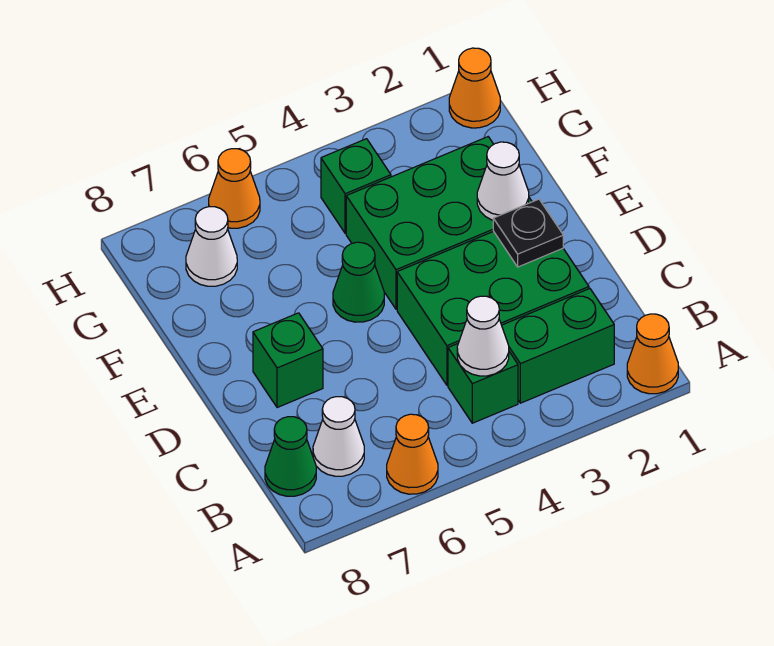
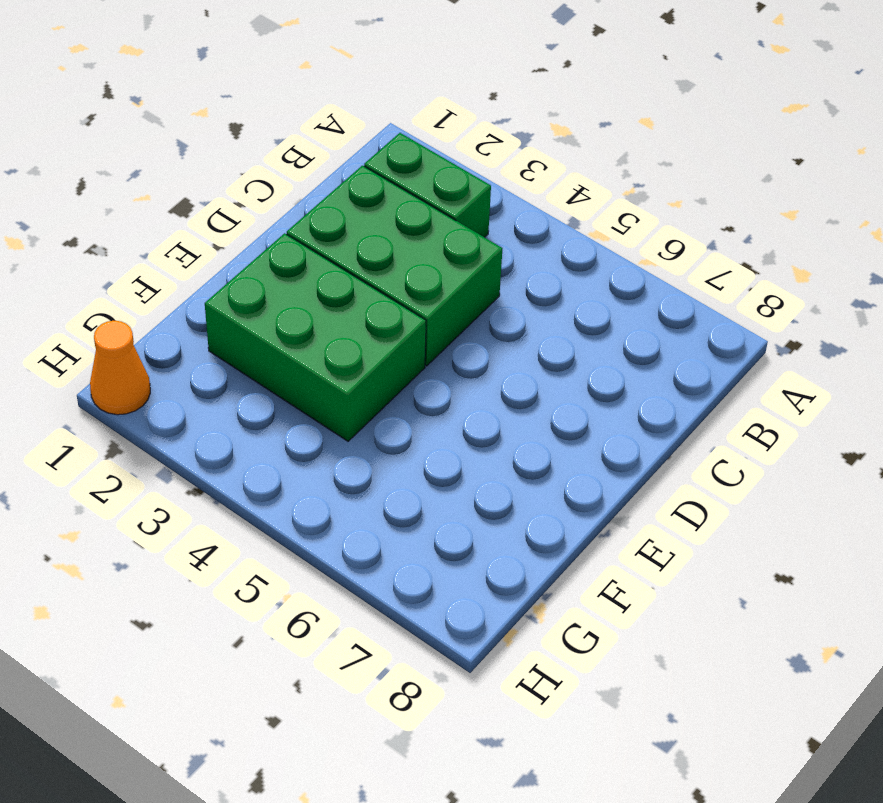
none -> orange 1x1 cone [627,314,678,394]
none -> orange 1x1 cone [387,414,438,494]
none -> green 1x1 brick [448,344,518,423]

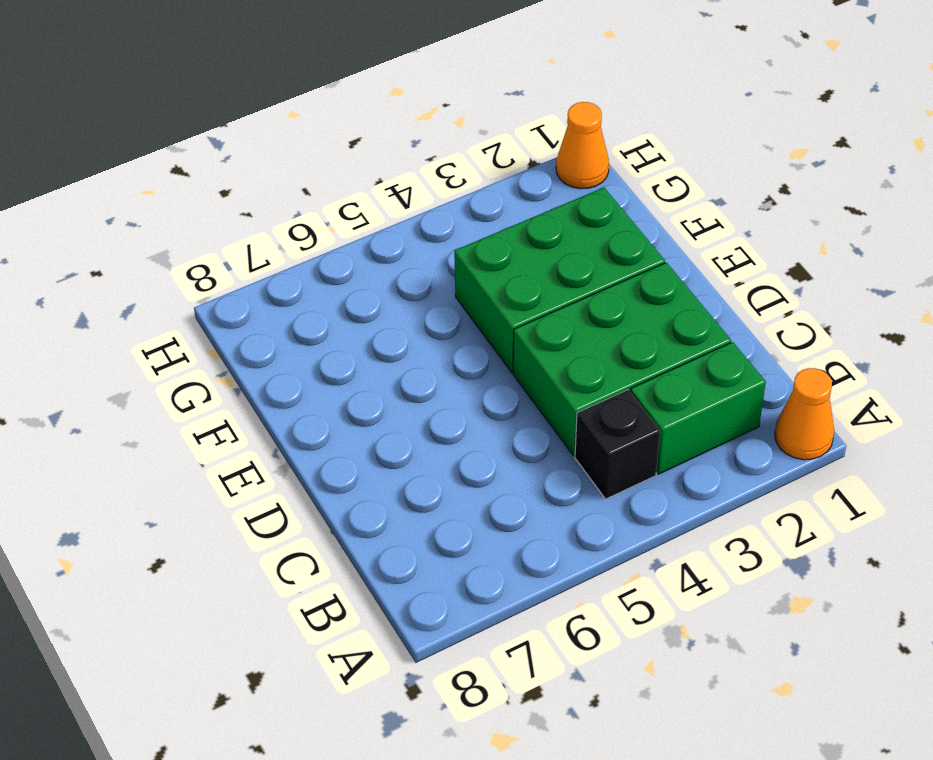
black 1x1 brick [575,390,660,499] -> green 1x1 brick [448,344,518,423]
none -> orange 1x1 cone [387,414,438,494]
none -> white 1x1 cone [313,397,364,476]
none -> green 1x1 cone [265,417,316,496]

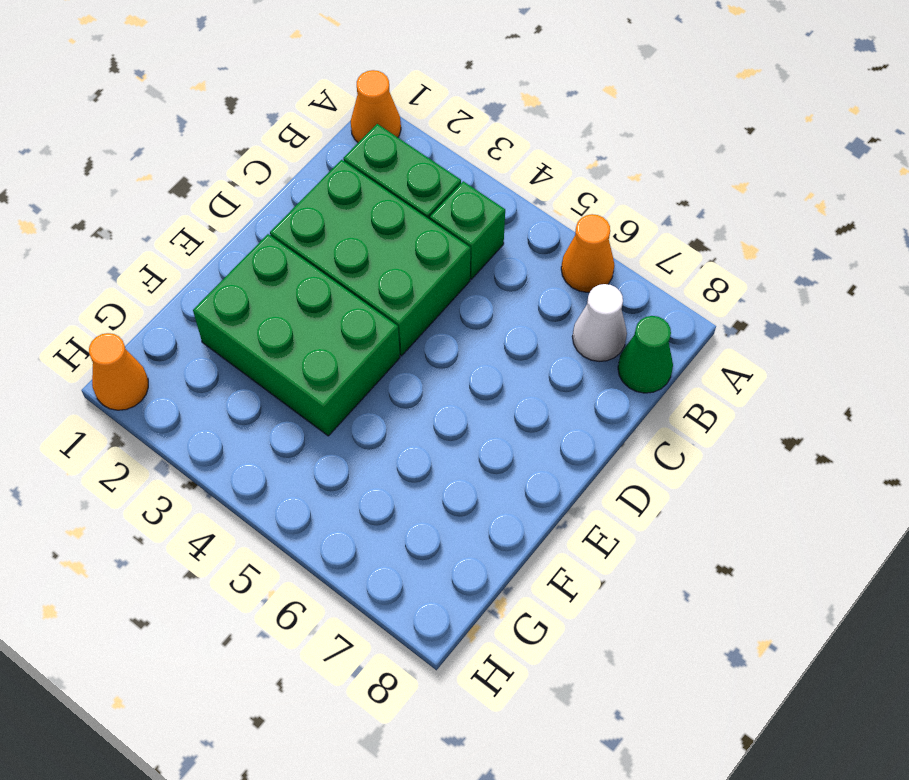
none -> green 1x1 brick [253,313,323,408]
none -> green 1x1 cone [333,242,384,322]
none -> green 1x1 brick [321,139,391,233]

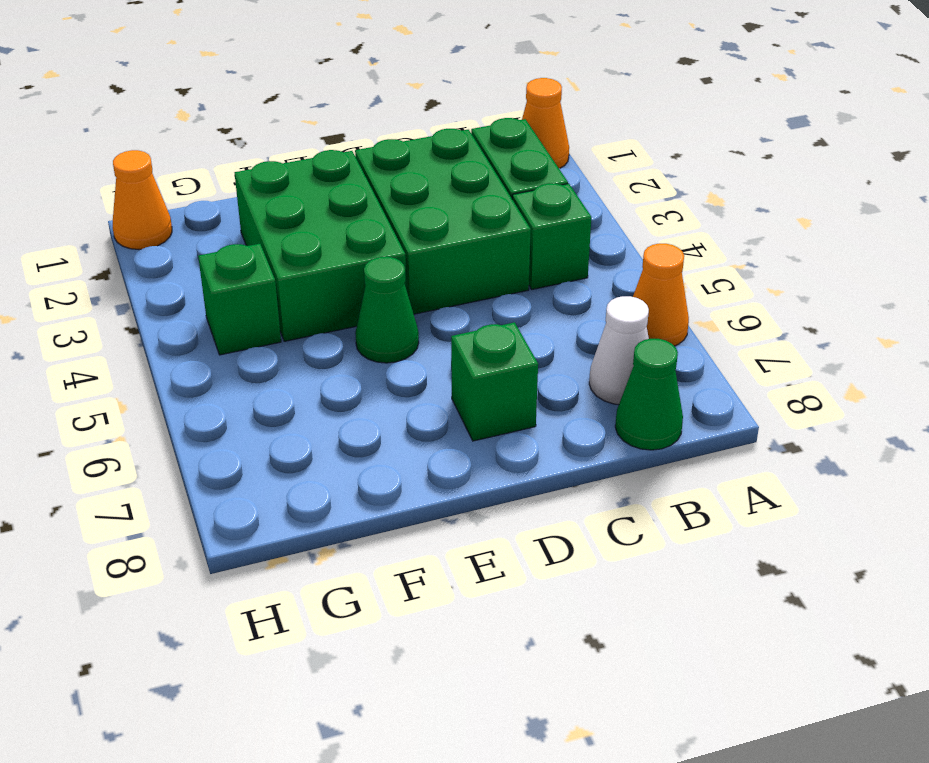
none -> white 1x1 cone [186,207,237,286]
none -> orange 1x1 cone [209,149,260,228]
none -> white 1x1 cone [457,296,509,376]

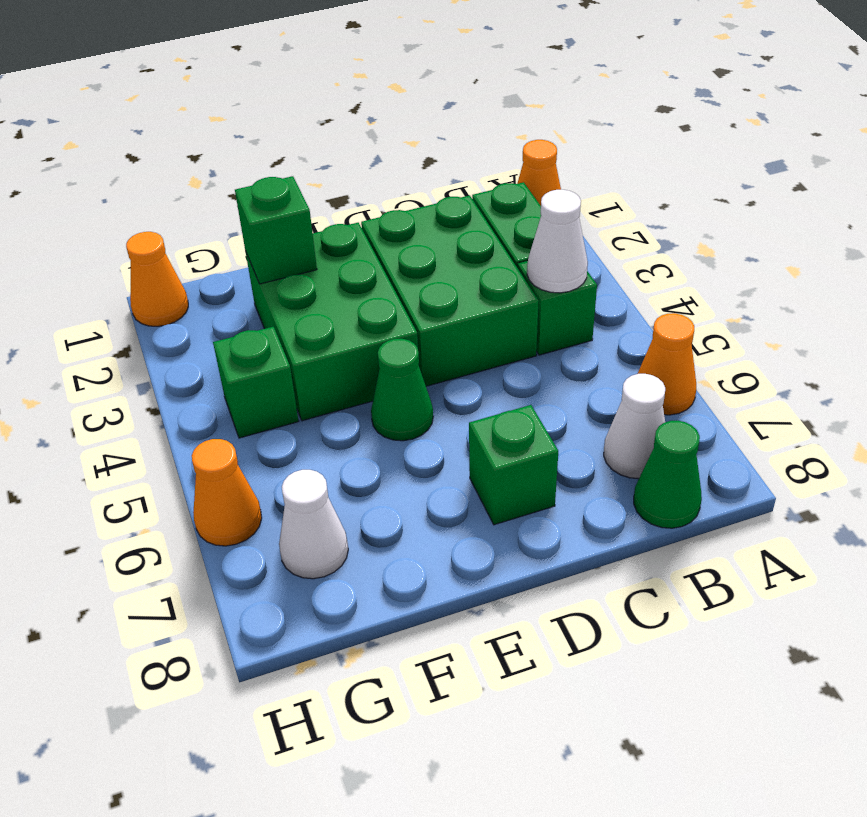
green 1x1 brick [235,176,317,284] -> none
none -> black 1x1 plate [493,199,563,267]
none -> white 1x1 cone [477,142,529,220]

